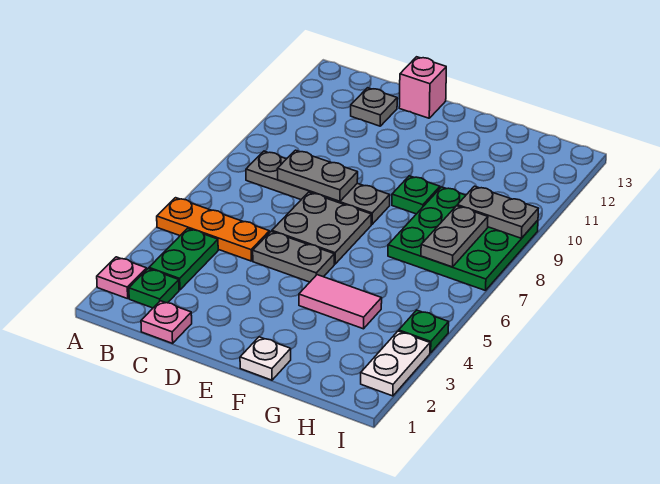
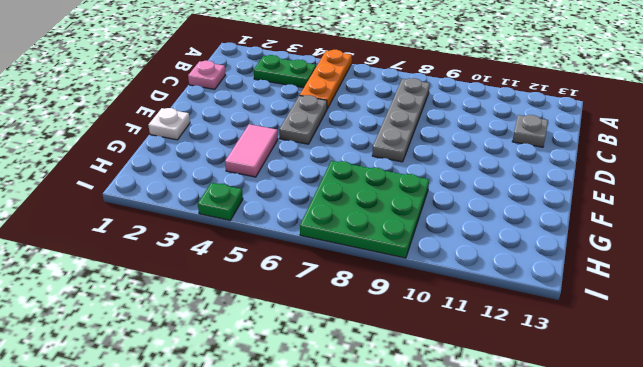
none -> pink 1x1 plate [97,257,147,299]
none -> green 1x1 plate [129,269,179,308]
none -> grey 2x2 plate [272,192,371,264]

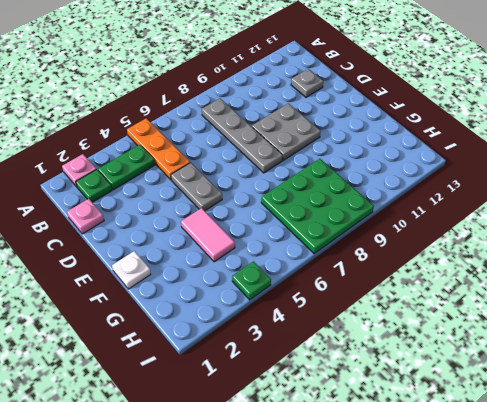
grey 2x2 plate [252,103,321,160] -> grey 2x2 plate moved to [272,192,371,264]
none -> pink 1x1 brick [399,57,446,118]
none -> green 1x1 plate [392,176,440,214]
none -> white 1x2 plate [361,331,430,396]

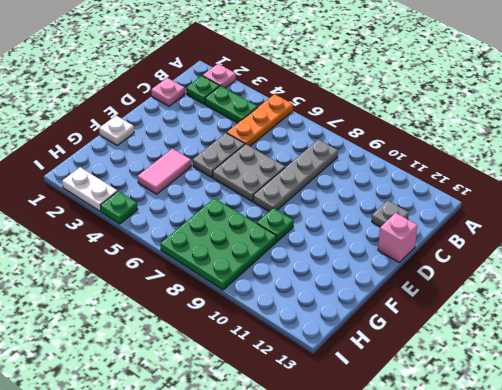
none -> grey 1x2 plate [277,150,358,201]
none -> grey 1x2 plate [421,206,488,267]
none -> grey 1x2 plate [457,186,539,238]

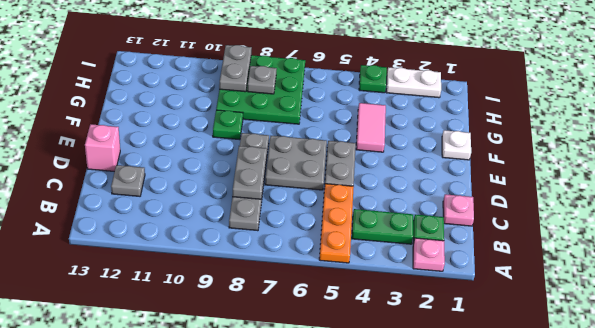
grey 1x1 plate [247,66,277,94] -> grey 1x2 plate [421,206,488,267]

